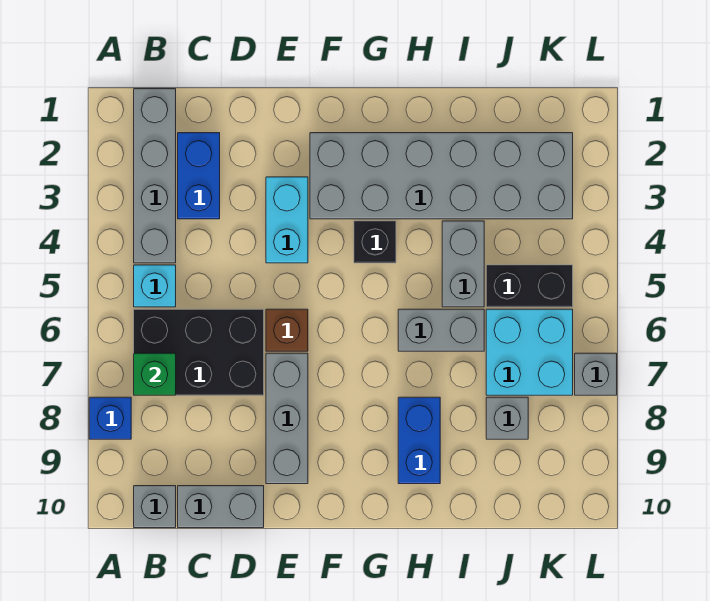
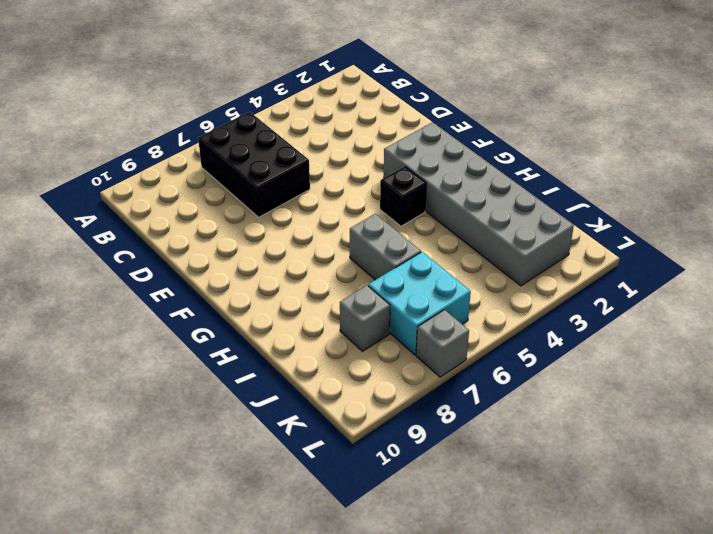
none -> blue 1x1 brick [89,397,131,439]
none -> grey 1x4 brick [134,89,176,263]
none -> cyan 1x1 brick [134,265,176,307]

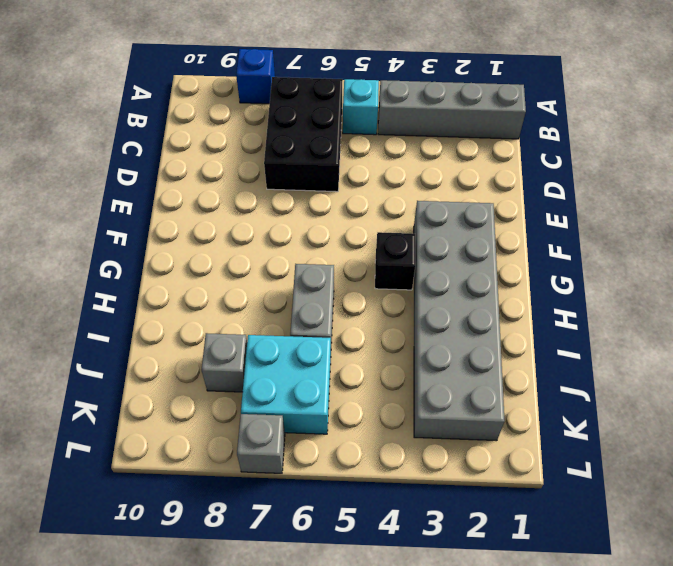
none -> grey 1x1 brick [134,486,176,528]
none -> blue 1x2 brick [178,133,220,219]
none -> grey 1x2 brick [178,486,264,528]

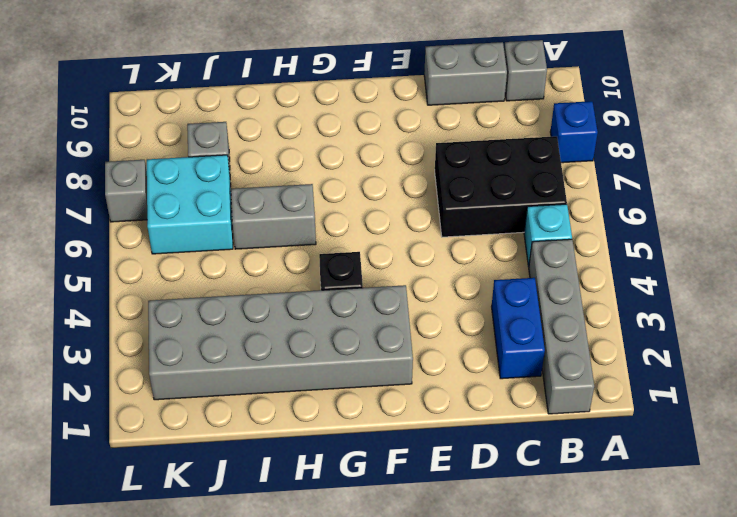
none -> cyan 1x2 brick [266,177,308,263]
none -> brown 1x1 brick [266,309,308,351]
none -> grey 1x3 brick [266,353,308,484]

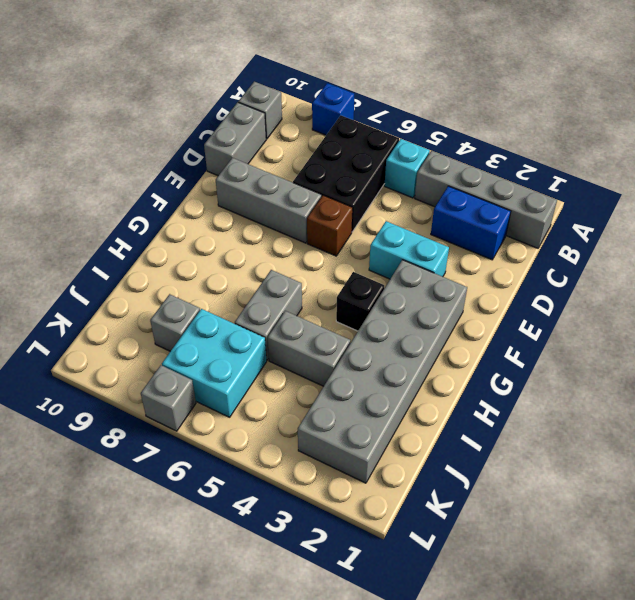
none -> blue 1x2 brick [398,397,440,484]
none -> black 1x2 brick [486,265,573,307]
none -> green 1x1 brick [134,353,176,395]

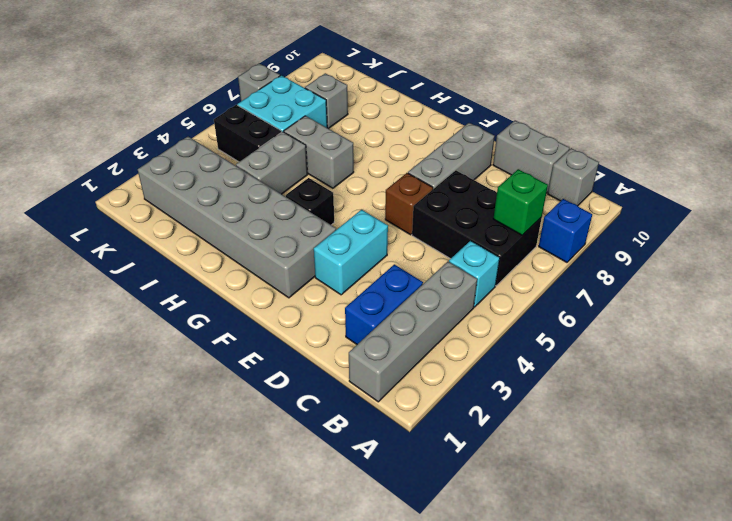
none -> blue 1x2 brick [398,397,440,484]

